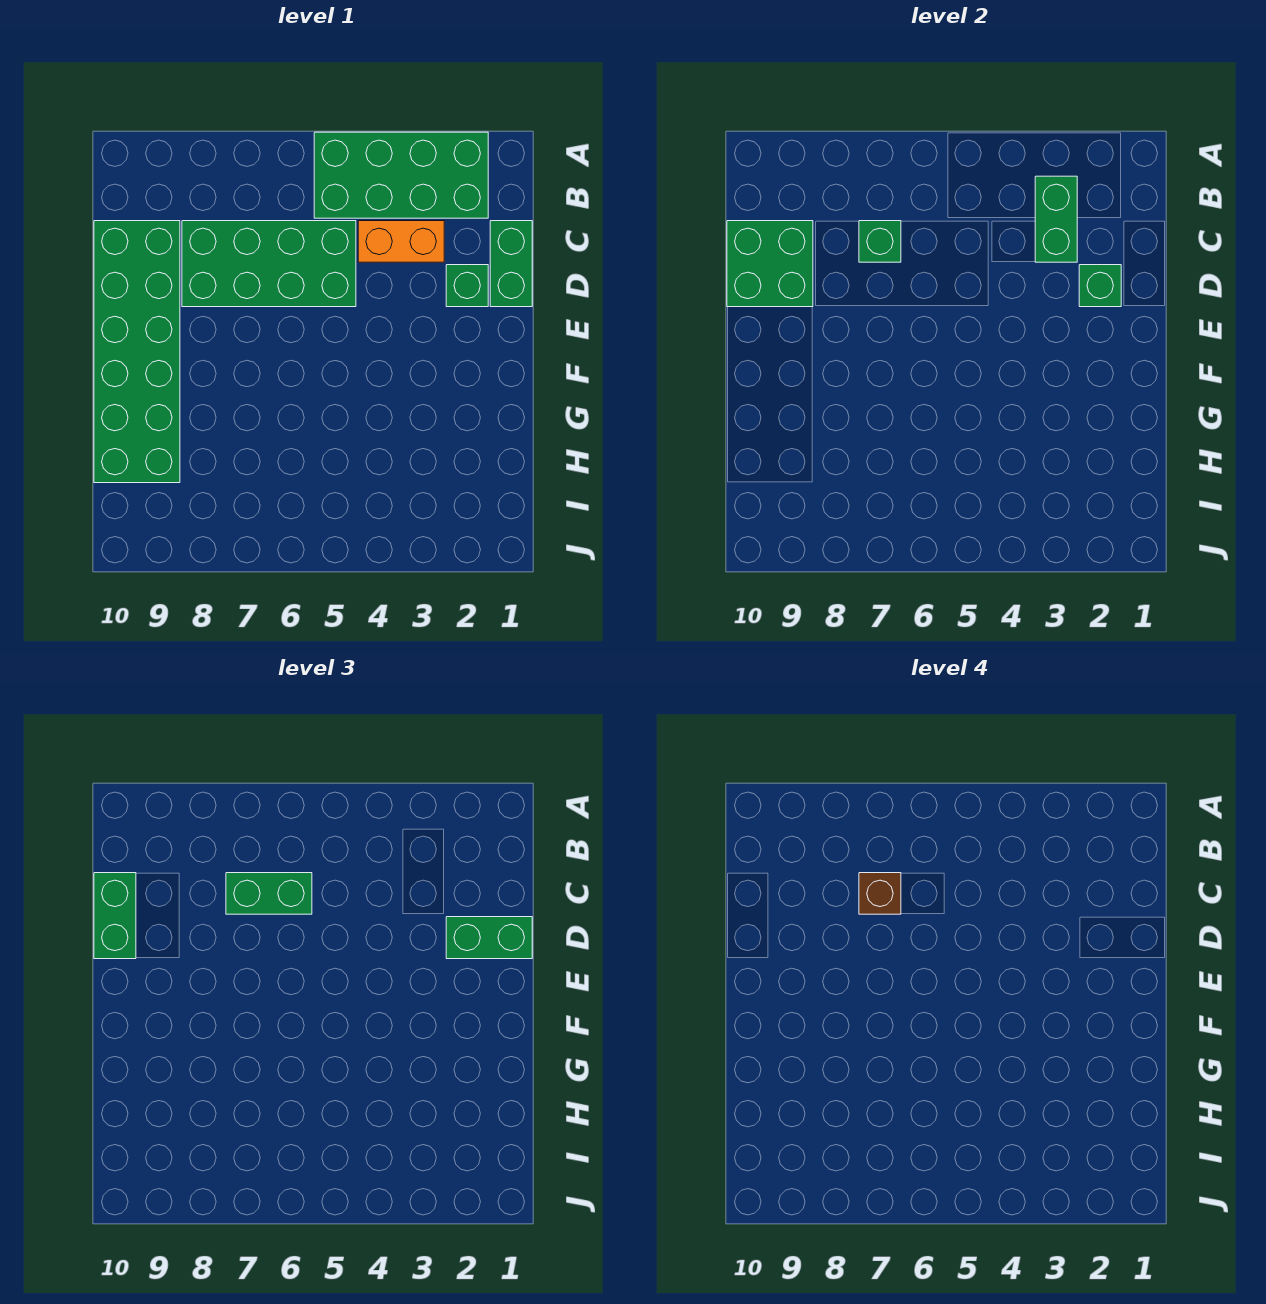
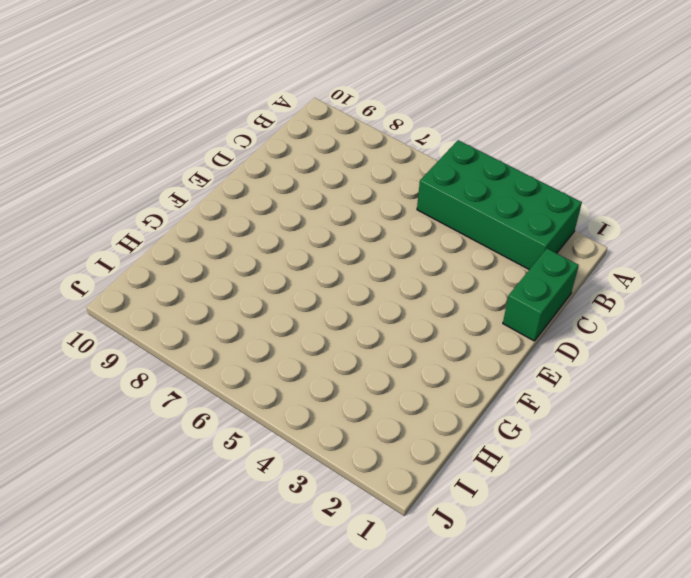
none -> orange 1x2 brick [358,221,444,262]
none -> green 2x4 brick [182,221,356,307]
none -> green 2x6 brick [94,221,180,483]

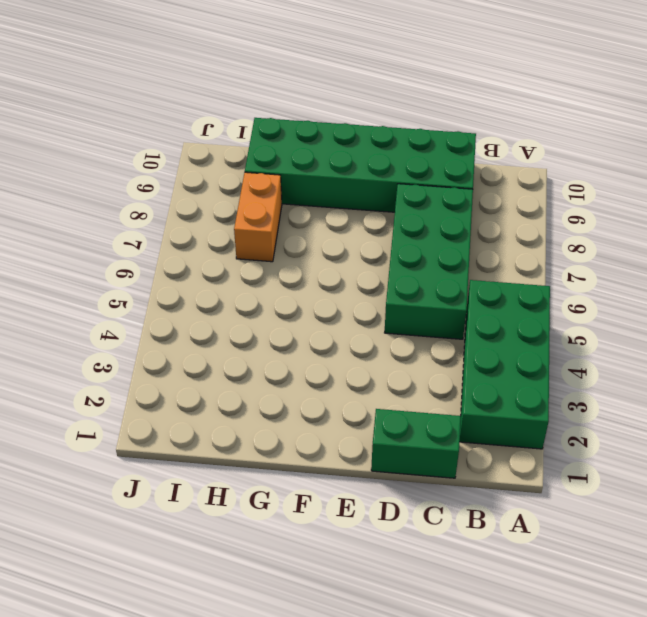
orange 1x2 brick [234,172,282,262] -> orange 1x2 brick moved to [358,221,444,262]
none -> green 1x1 brick [446,265,488,307]
none -> green 1x2 brick [1035,176,1077,262]
none -> green 1x1 brick [859,221,901,262]

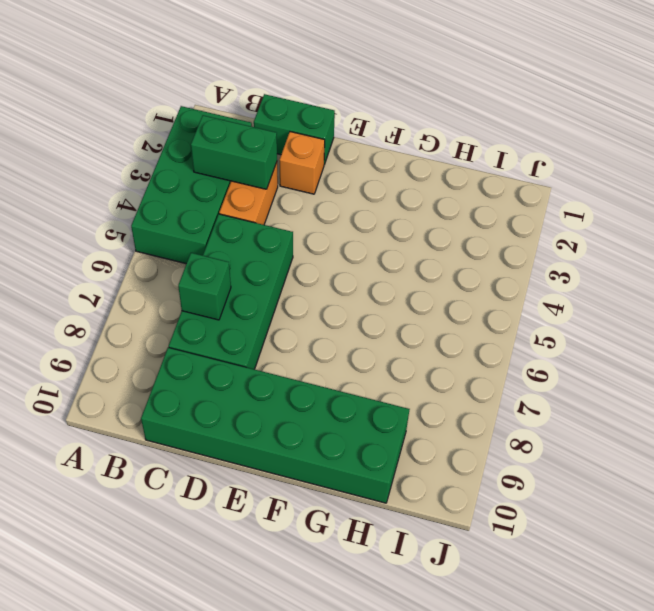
orange 1x1 brick [280,132,325,194] -> green 1x1 brick [446,265,488,307]
none -> green 2x2 brick [727,221,813,307]
none -> green 1x1 brick [1079,265,1121,307]
none -> green 1x2 brick [226,873,312,914]

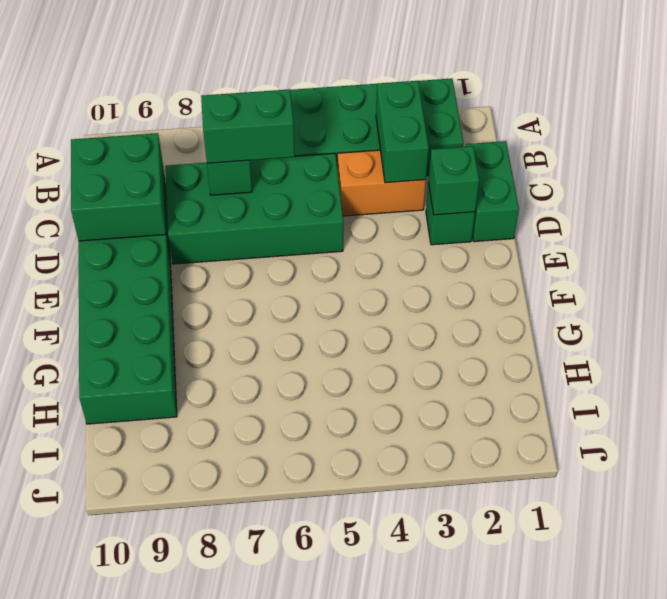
none -> green 1x2 brick [94,873,136,959]
none -> green 1x2 brick [446,917,532,959]
none -> brown 1x1 brick [859,873,901,914]

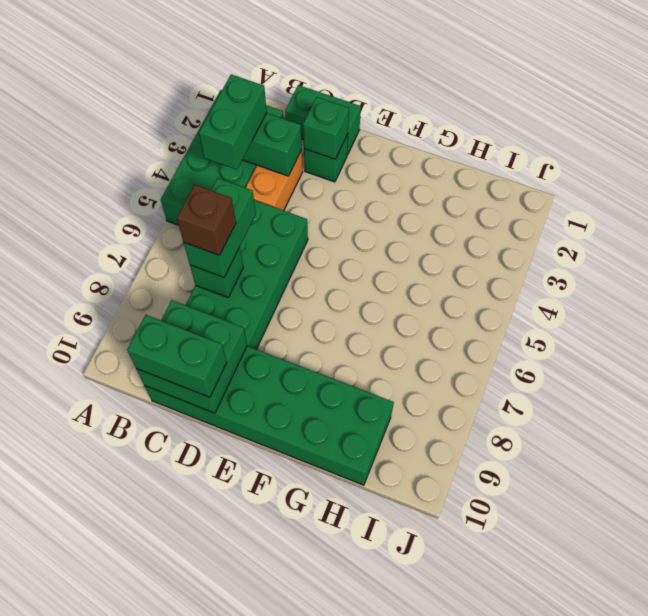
green 1x2 brick [199,75,267,170] -> green 1x2 brick moved to [446,917,532,959]

